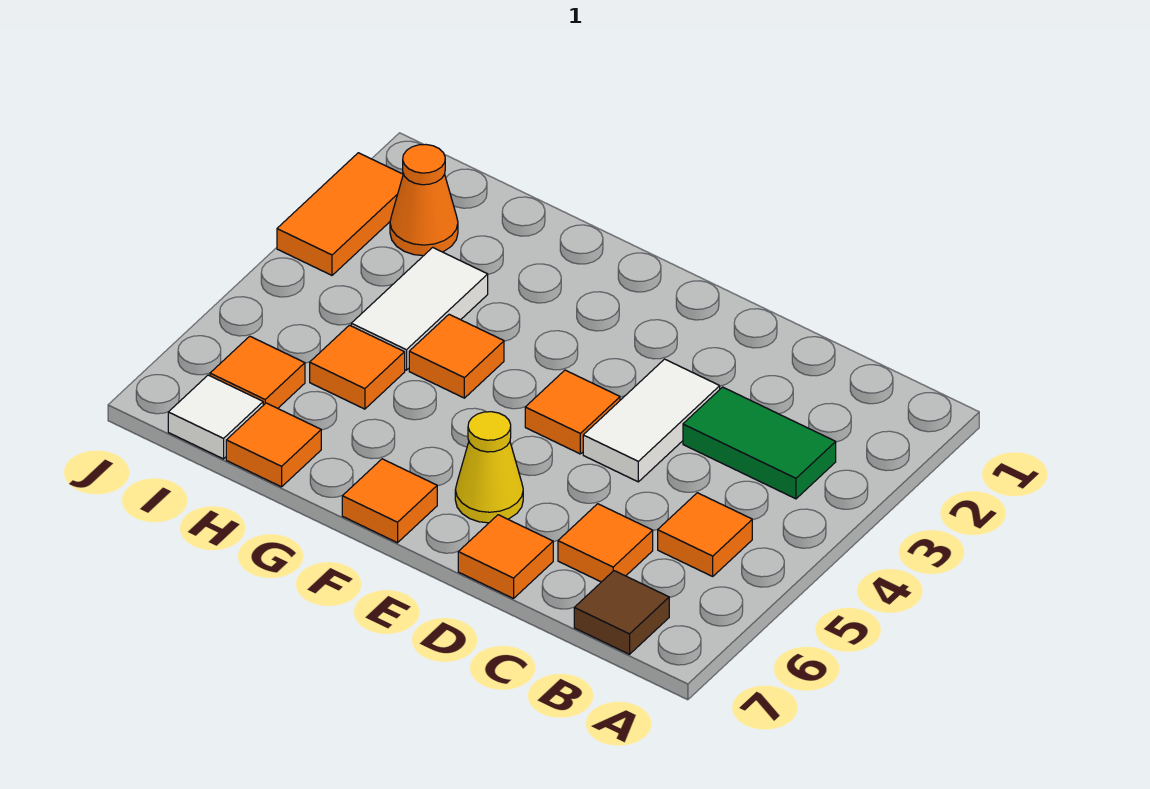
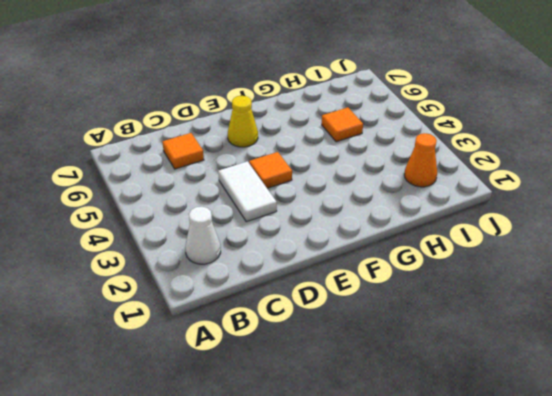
white 1x1 cone [185,207,221,264] -> none
none -> green 1x2 tile [683,387,836,499]
none -> orange 1x1 tile [658,493,752,576]
none -> brown 1x1 tile [574,571,669,654]

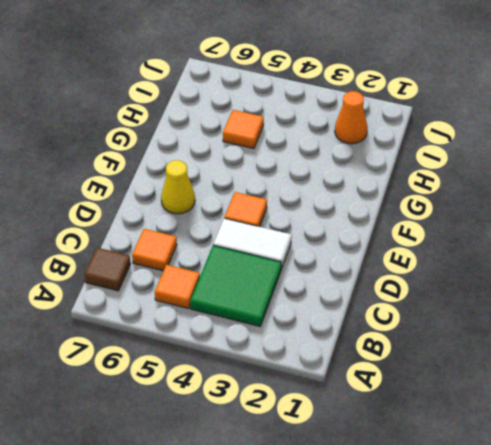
green 2x2 tile [190,245,281,326] -> green 1x2 tile [683,387,836,499]
none -> orange 1x1 tile [458,515,553,599]
none -> orange 1x1 tile [342,459,437,543]
none -> orange 1x1 tile [409,314,504,398]

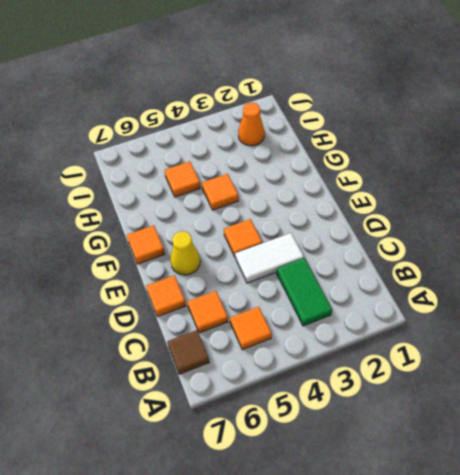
none -> white 1x2 tile [351,247,488,370]
none -> orange 1x1 tile [226,403,321,487]
none -> orange 1x1 tile [210,336,305,408]

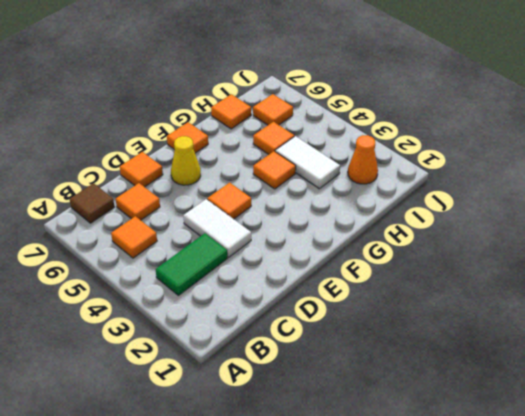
none -> white 1x1 tile [168,375,263,459]
none -> orange 1x2 tile [277,153,403,275]

